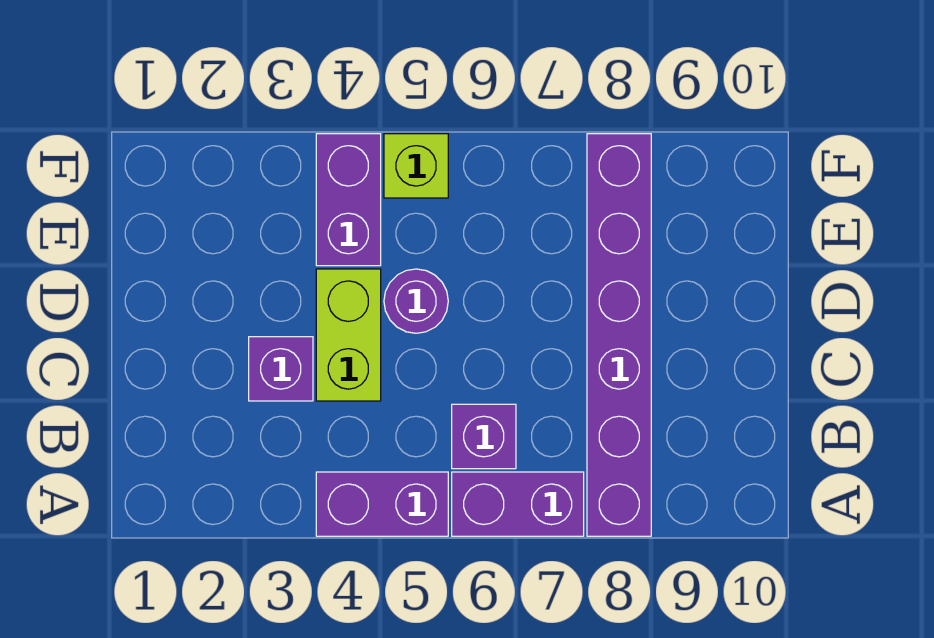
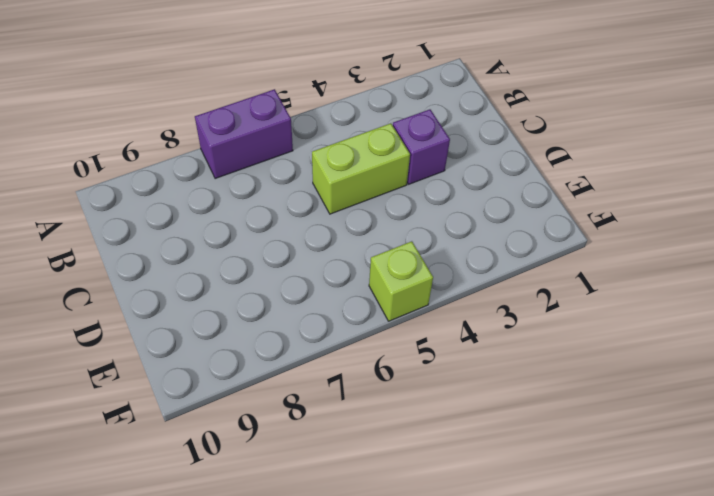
lime 1x2 brick [312,123,410,214] -> lime 1x2 brick turned to [316,269,381,401]
none -> purple 1x2 brick [316,472,448,536]
none -> purple 1x6 brick [587,134,651,536]

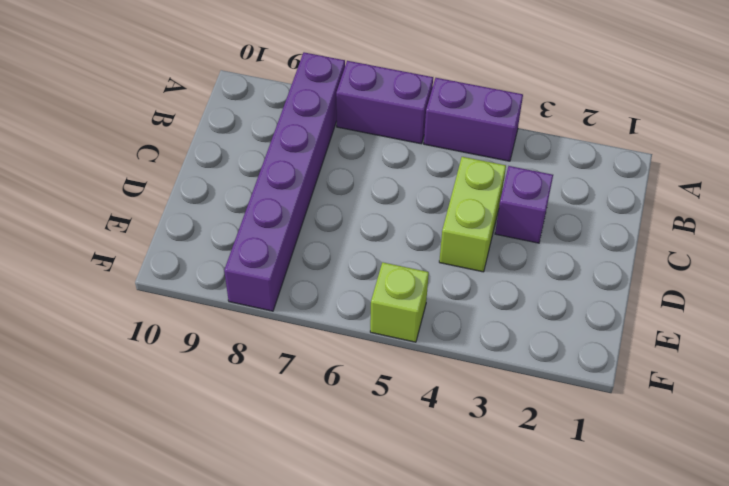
none -> purple 1x1 brick [452,404,516,469]
none -> purple 1x1 round brick [384,269,448,333]

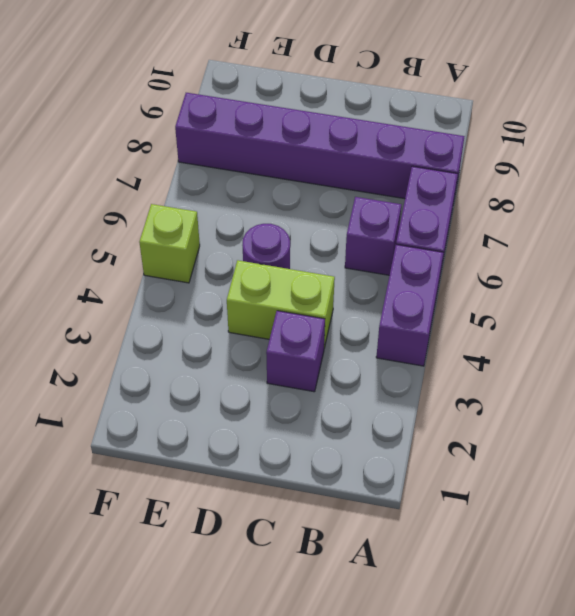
none -> purple 1x2 brick [316,134,381,266]

